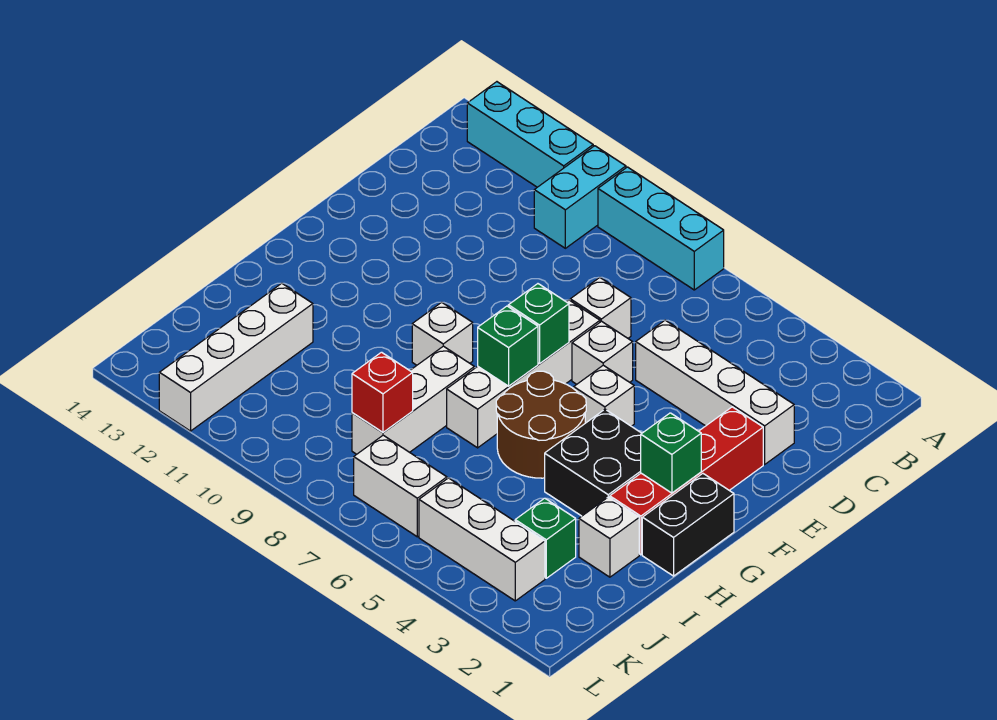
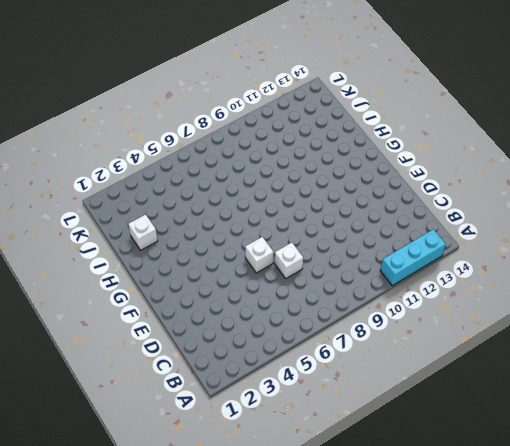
none -> cyan 1x3 brick [598,167,724,290]
none -> cyan 1x2 brick [534,146,626,248]
none -> white 1x4 brick [636,320,794,464]

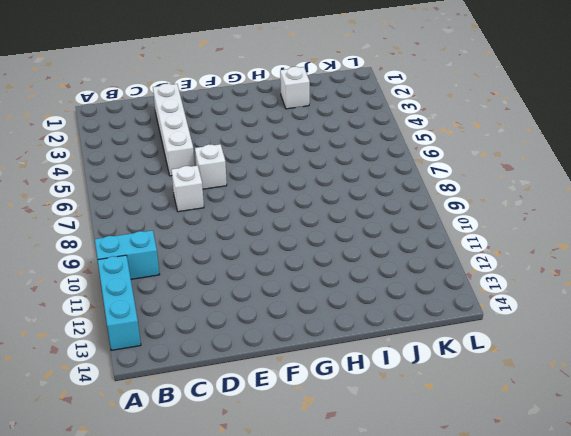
none -> cyan 1x3 brick [598,167,724,290]
none -> red 1x4 brick [610,407,763,555]
none -> white 1x4 brick [447,300,600,448]

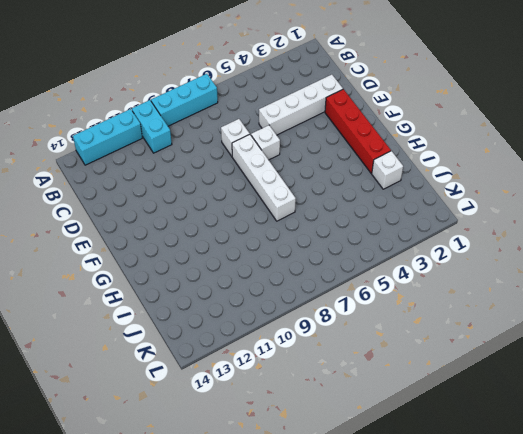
none -> white 1x1 brick [574,365,634,426]
none -> black 1x2 brick [642,474,734,576]
none -> black 2x2 brick [545,409,642,516]

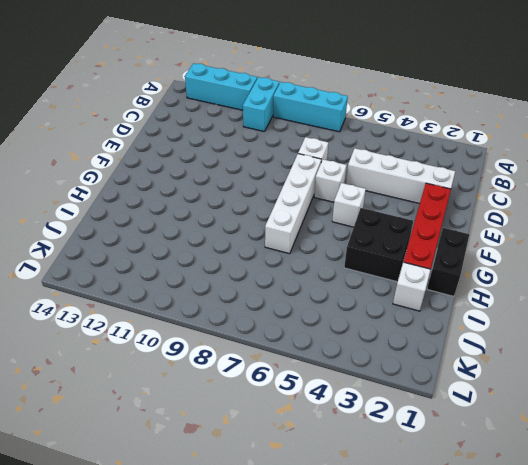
none -> brown 2x2 round brick [496,371,586,478]
none -> white 1x1 brick [412,302,473,365]
none -> white 1x3 brick [352,346,474,454]

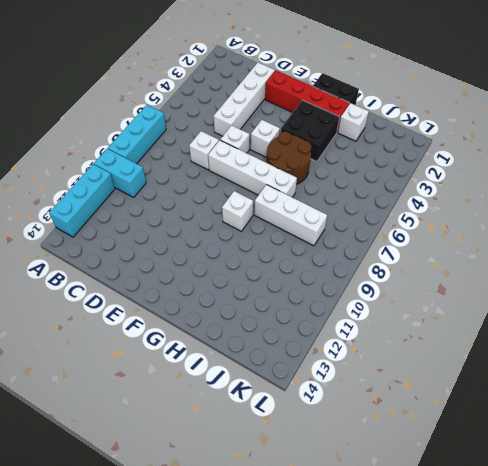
none -> white 1x4 brick [159,283,313,431]
none -> green 1x1 brick [515,498,576,578]
none -> white 1x3 brick [419,478,545,601]

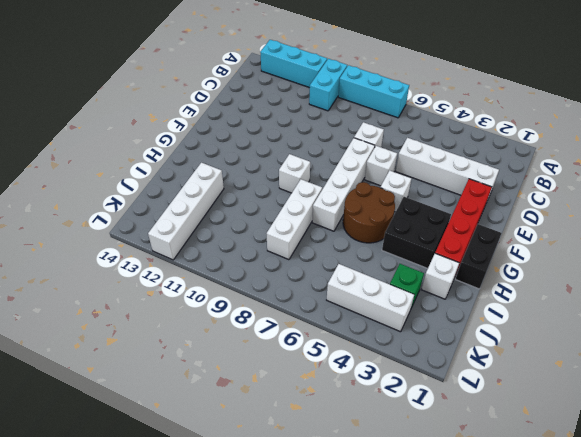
none -> white 1x2 brick [354,435,447,537]
none -> green 1x1 brick [508,284,569,364]
none -> green 1x1 brick [641,413,701,493]

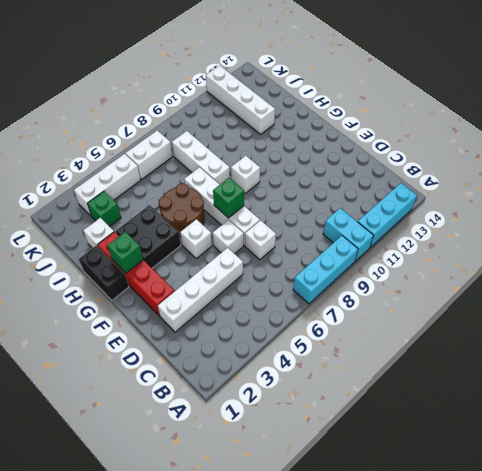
none -> green 1x1 brick [478,306,538,386]
none -> red 1x1 brick [352,352,413,432]

